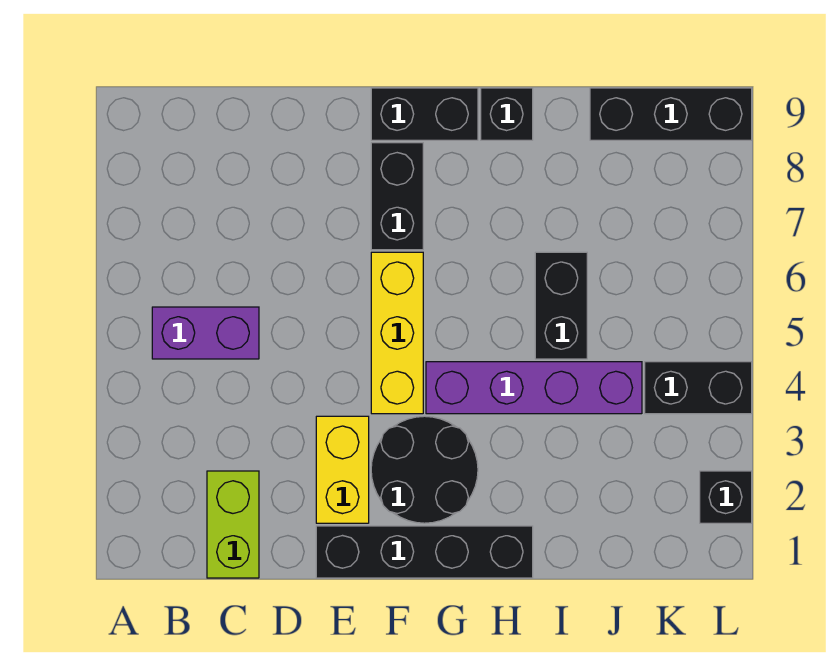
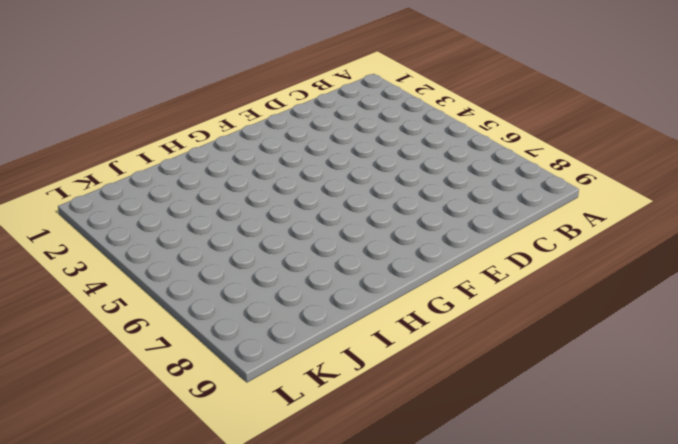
none -> purple 1x2 brick [152,307,259,359]
none -> lime 1x2 brick [207,471,259,578]
none -> black 1x4 brick [316,526,533,578]

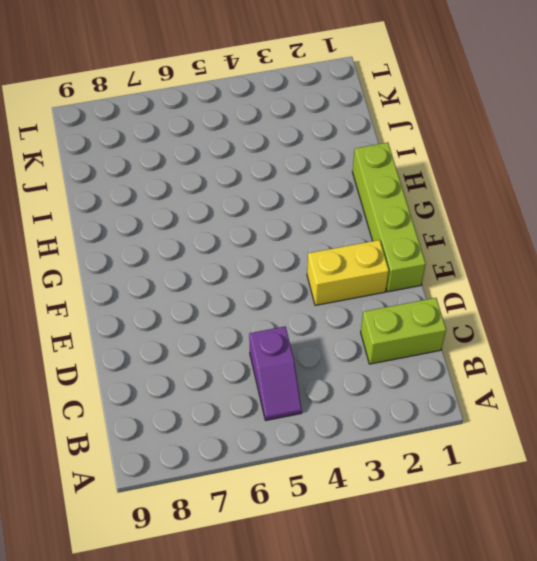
purple 1x2 slope [249,327,302,420] -> purple 1x2 brick [152,307,259,359]
lime 1x4 brick [353,142,426,292] -> black 1x4 brick [316,526,533,578]
none -> black 2x2 round brick [371,416,478,523]
none -> yellow 1x3 brick [371,252,423,414]
none -> black 1x2 brick [371,143,423,250]

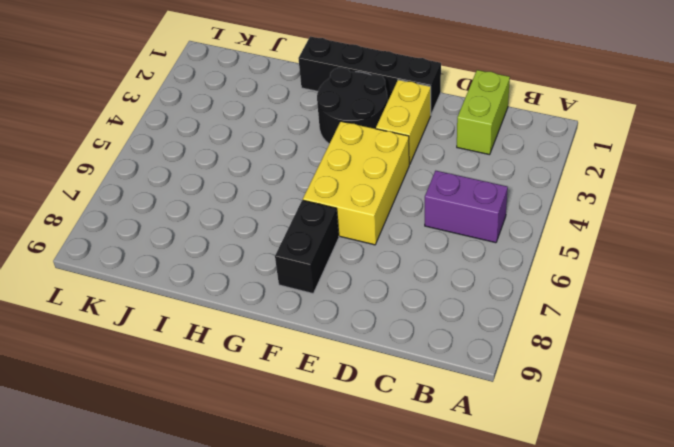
yellow 2x3 brick [303,121,409,245] -> yellow 1x3 brick [371,252,423,414]
none -> black 1x2 brick [371,88,478,140]
none -> purple 1x4 brick [426,362,642,414]
none -> black 1x1 brick [481,88,533,140]

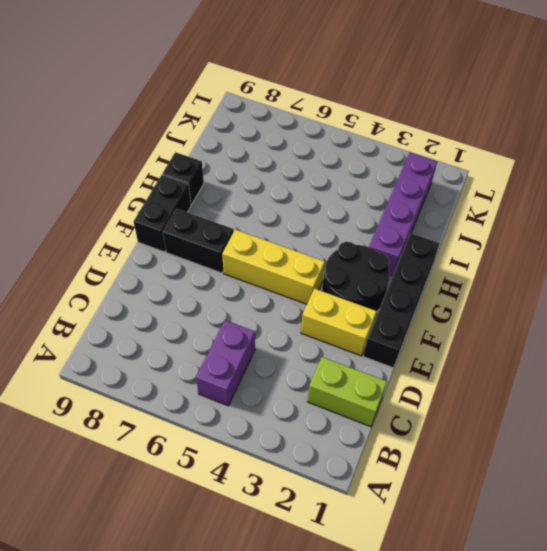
purple 1x4 brick [369,153,437,276] -> purple 1x4 brick moved to [426,362,642,414]
none -> black 1x2 brick [535,252,587,359]
none -> black 1x3 brick [590,88,752,140]
none -> black 1x2 brick [645,362,752,414]

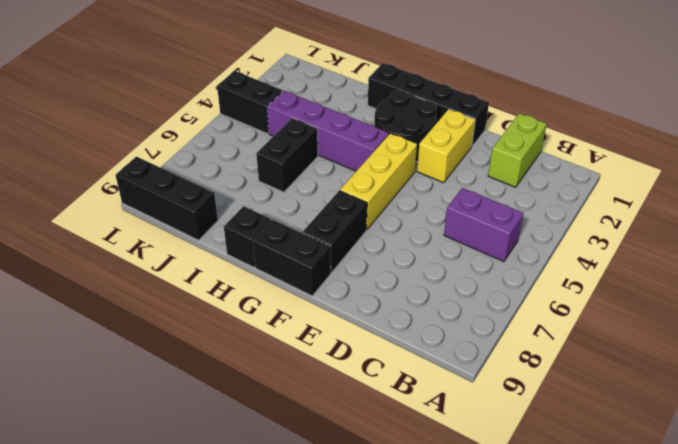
none -> black 1x1 brick [700,471,752,523]

